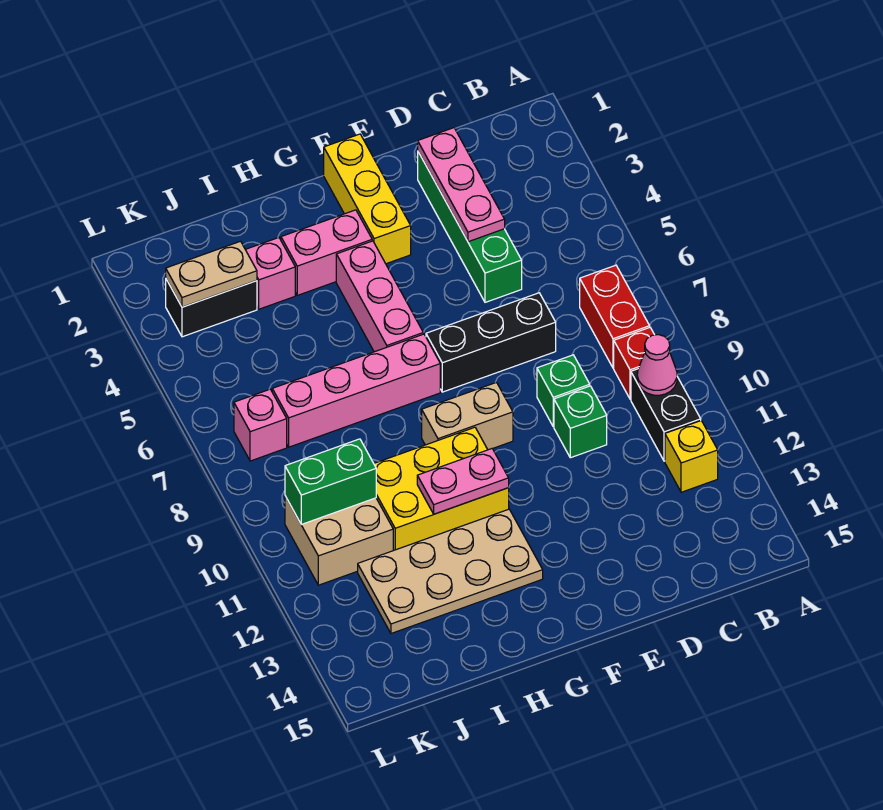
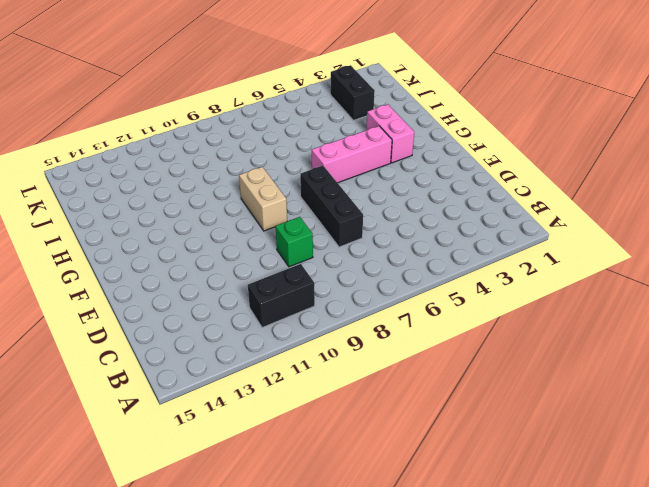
none -> red 1x2 brick [580,265,650,368]
none -> red 1x1 brick [614,328,654,399]
none -> yellow 1x1 brick [665,421,718,492]

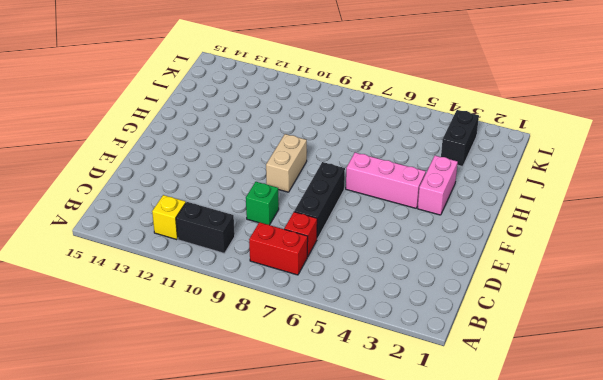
red 1x1 brick [284,212,317,257] -> red 1x1 brick moved to [614,328,654,399]
none -> green 1x4 brick [418,152,522,302]
none -> green 1x1 brick [554,386,607,458]
none -> yellow 1x3 brick [324,134,411,264]

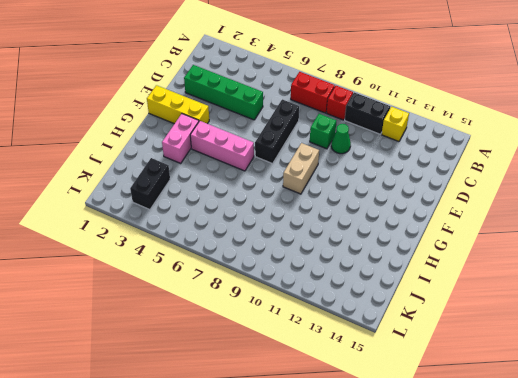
green 1x1 cone [331,124,351,154] -> green 1x1 brick [554,386,607,458]
none -> pink 1x4 brick [272,334,440,447]
none -> yellow 2x3 brick [374,427,509,551]
none -> tan 2x4 plate [358,509,543,633]

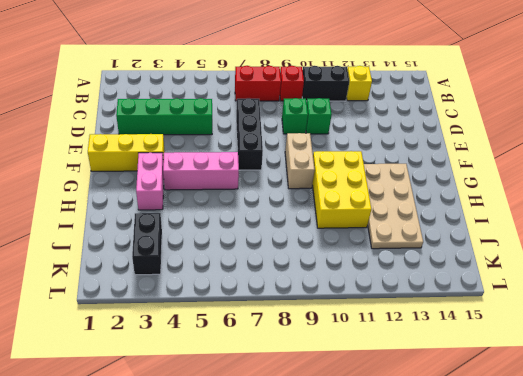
none -> pink 1x4 brick [272,334,440,447]
none -> pink 1x1 brick [245,238,295,309]
none -> tan 2x2 brick [285,496,393,585]

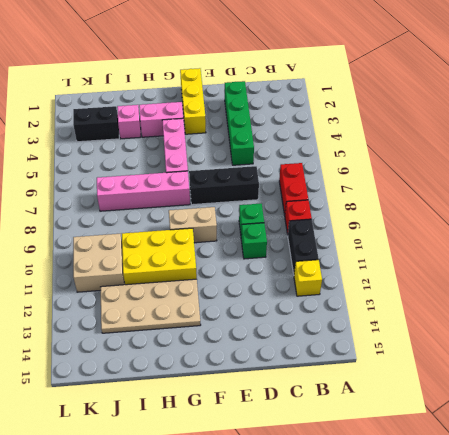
none -> pink 1x1 brick [234,389,287,461]
none -> pink 1x1 cone [637,335,677,395]
none -> pink 1x3 plate [418,128,505,242]

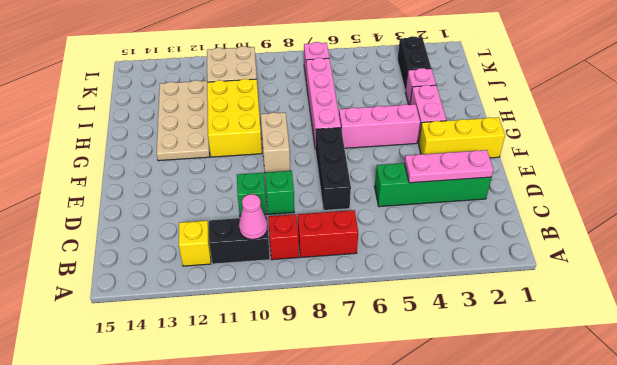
none -> pink 1x2 plate [417,449,509,514]
none -> tan 1x2 plate [166,241,257,307]
none -> green 1x2 brick [285,439,376,524]

